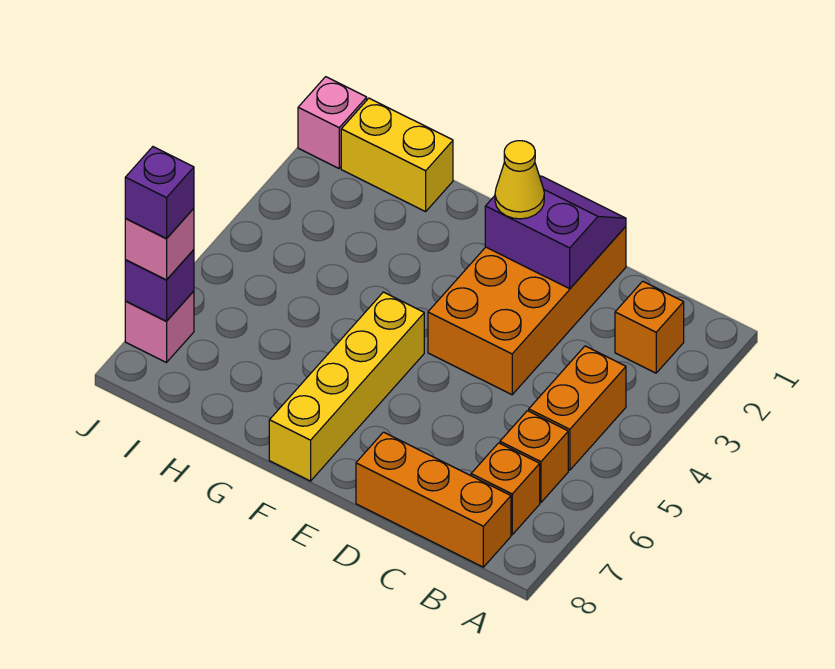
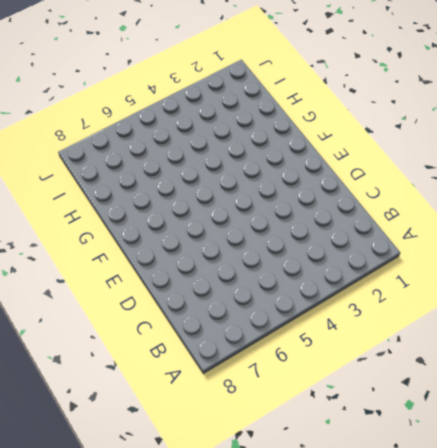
none -> orange 1x1 brick [615,281,684,373]
none -> orange 1x2 brick [529,346,626,470]
none -> orange 1x1 brick [500,411,568,502]

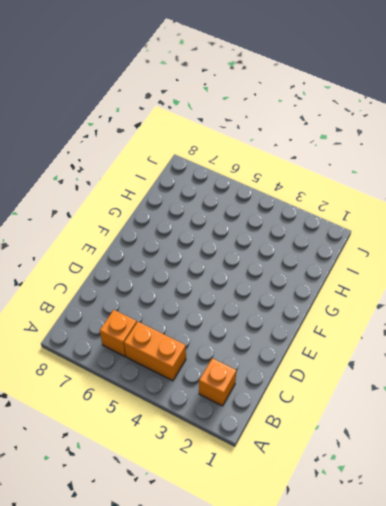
none -> orange 1x1 brick [471,443,540,535]
none -> orange 1x3 brick [356,432,511,567]
none -> orange 2x4 brick [428,226,626,395]

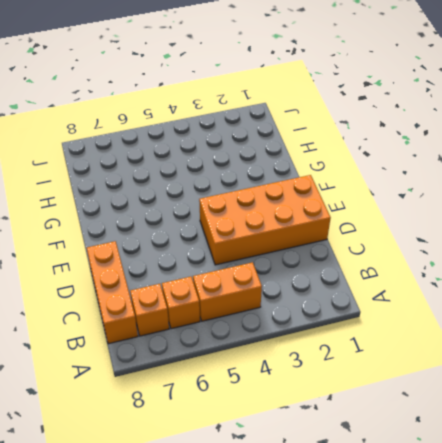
none -> orange 1x1 brick [615,281,684,373]
none -> yellow 1x4 brick [269,292,424,481]
none -> yellow 1x2 brick [341,98,453,212]

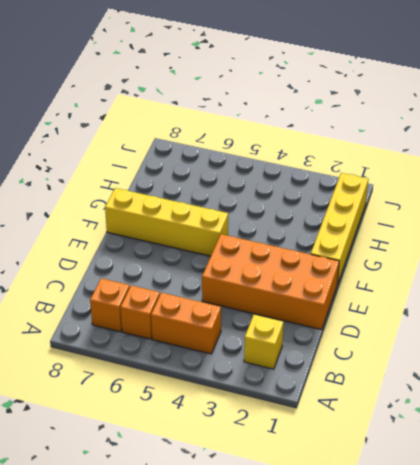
yellow 1x1 brick [244,315,283,369] -> orange 1x1 brick [615,281,684,373]
yellow 1x4 brick [311,173,368,284] -> yellow 1x2 brick [341,98,453,212]
none -> orange 1x3 brick [356,432,511,567]
none -> pink 1x1 brick [298,77,367,168]
none -> pink 1x1 brick [125,291,194,363]

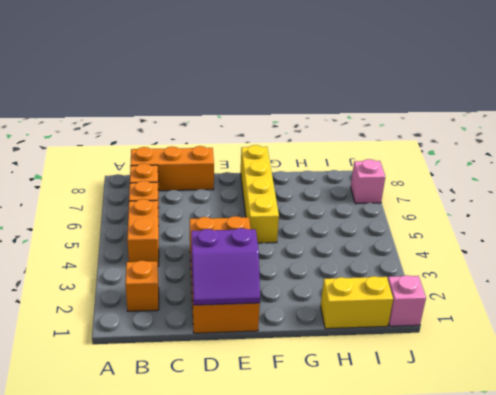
none -> purple 1x1 brick [125,250,194,321]
none -> yellow 1x1 cone [495,141,544,219]
none -> pink 1x1 brick [125,208,194,280]

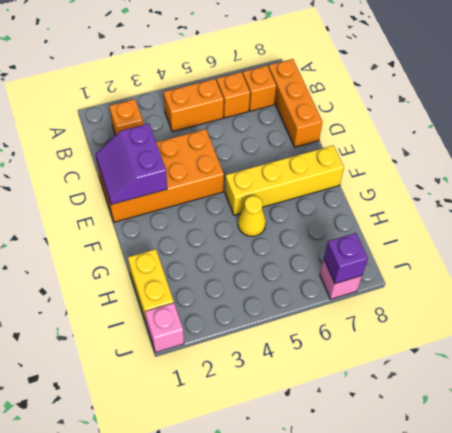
yellow 1x1 cone [238,196,266,236] -> yellow 1x1 cone moved to [495,141,544,219]
none -> pink 1x1 brick [125,208,194,280]
none -> purple 1x1 brick [125,147,194,238]

